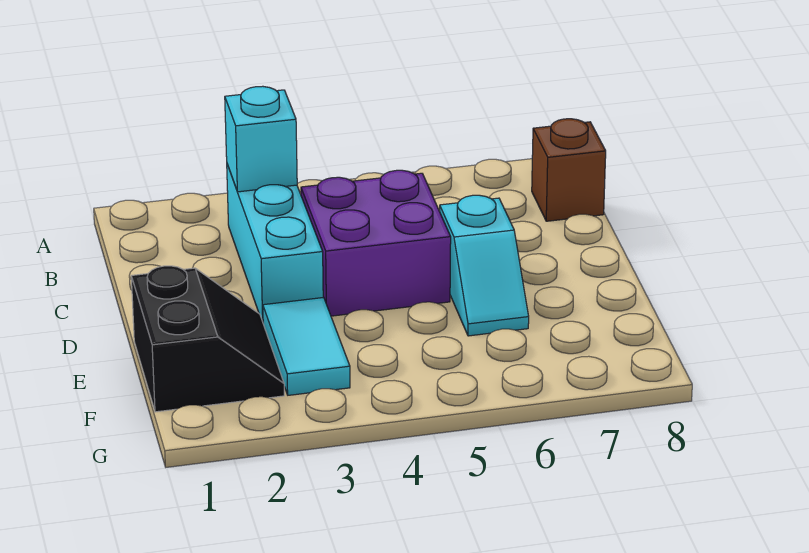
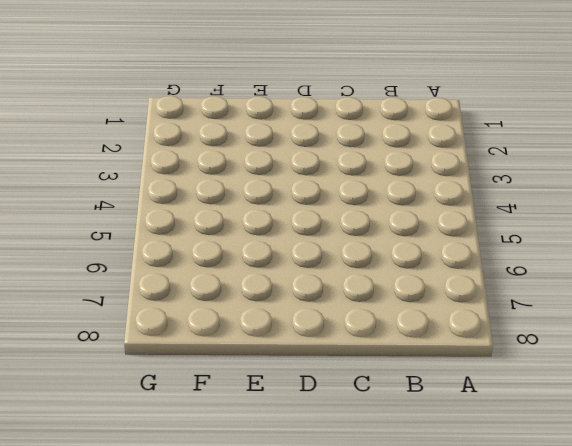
none -> cyan 1x3 brick [227,164,323,321]
none -> brown 1x1 brick [532,119,606,221]

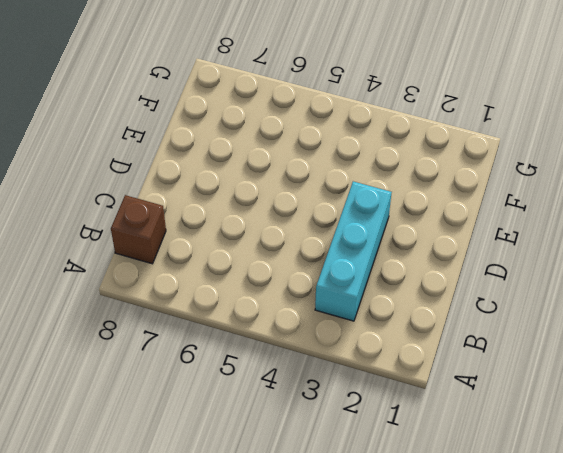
none -> purple 2x2 brick [301,170,451,316]
none -> cyan 1x2 slope [440,195,529,336]

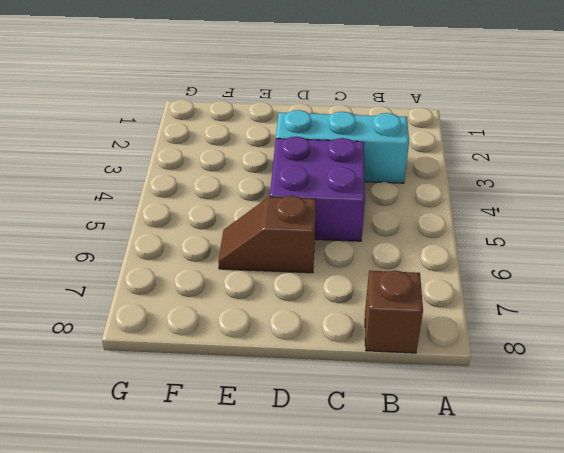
brown 1x2 slope [218,196,316,273] -> cyan 1x2 slope [440,195,529,336]
none -> black 2x2 slope [131,266,284,412]
none -> cyan 1x2 tile [263,297,350,395]

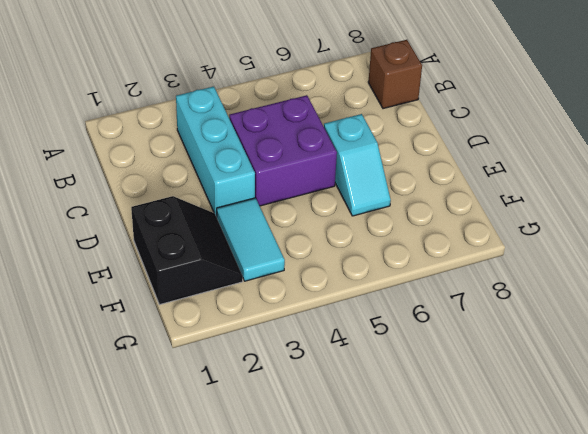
none -> cyan 1x1 brick [225,86,297,192]

